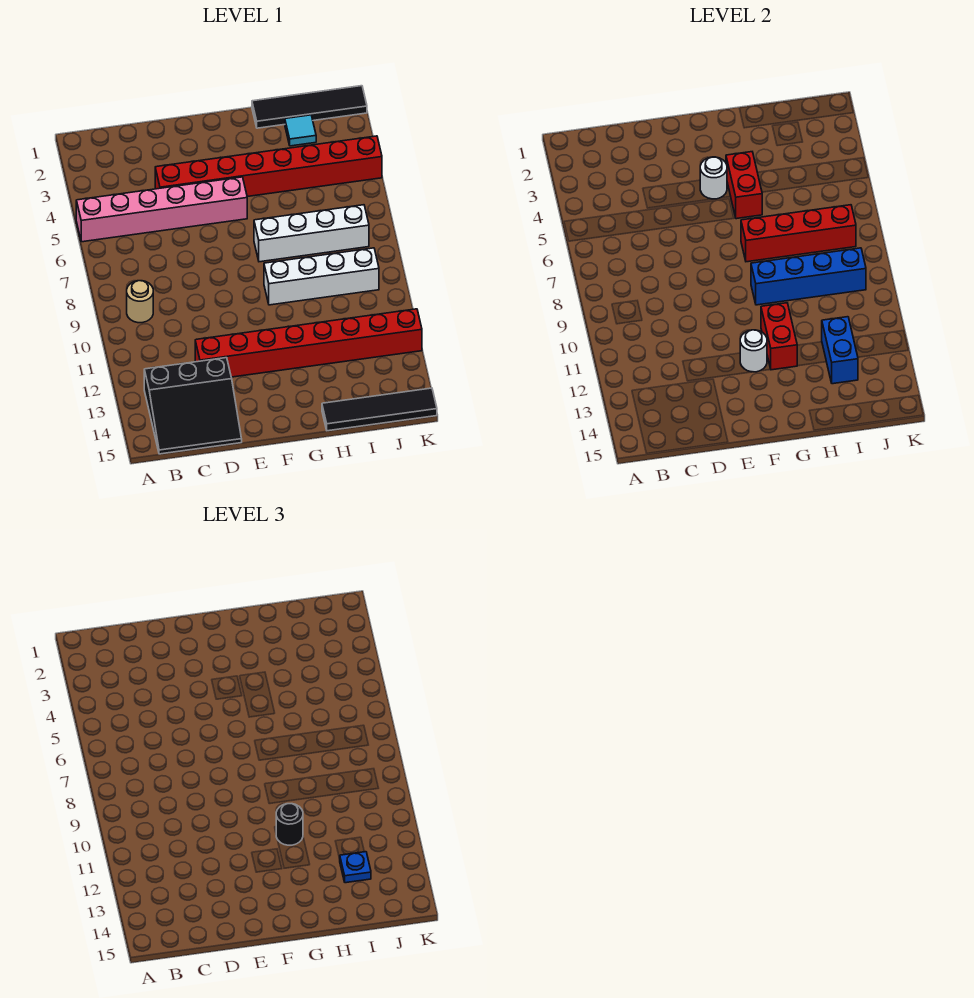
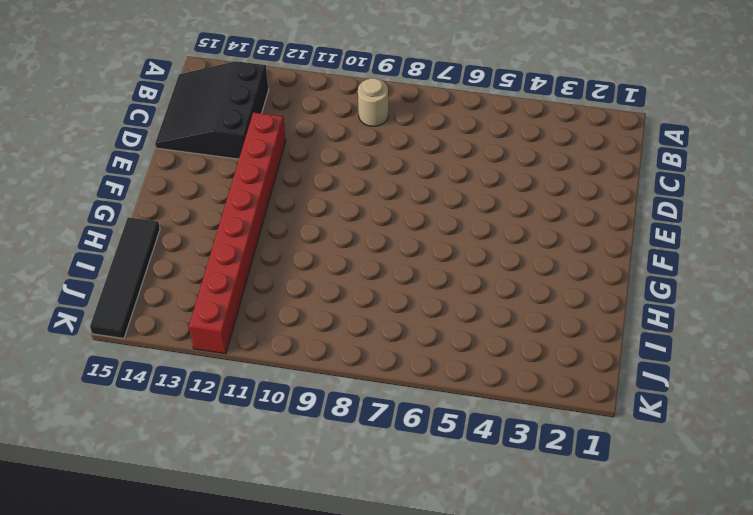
none -> pink 1x6 brick [76,177,247,242]
none -> red 1x8 brick [155,136,382,197]
none -> white 1x4 brick [254,205,369,262]

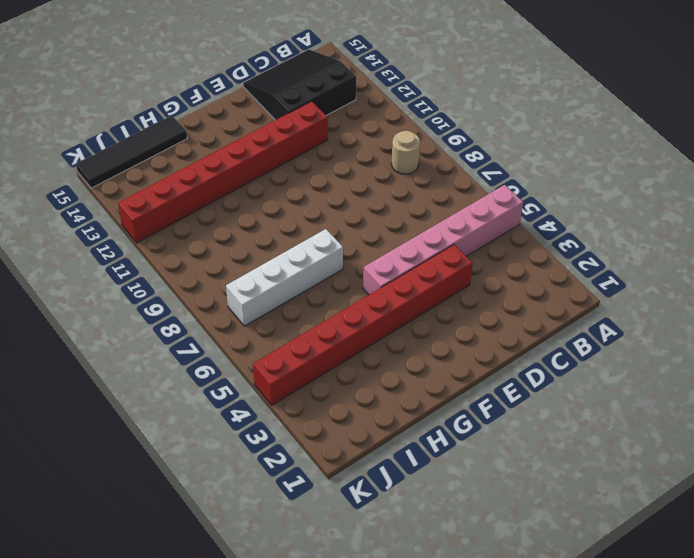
none -> white 1x4 brick [264,248,379,305]
none -> black 1x4 tile [252,86,367,128]
none -> cyan 1x1 tile [285,115,316,146]

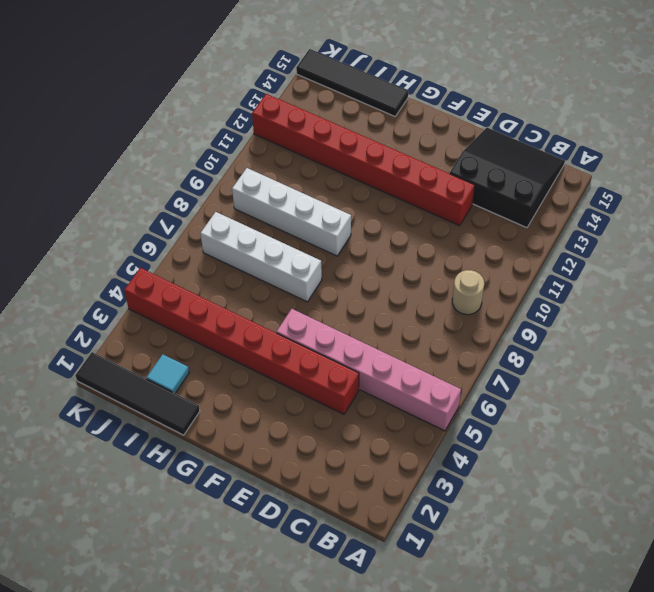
none -> white 1x1 round brick [700,157,727,199]
none -> white 1x1 round brick [740,330,767,372]
none -> red 1x2 brick [726,152,762,219]

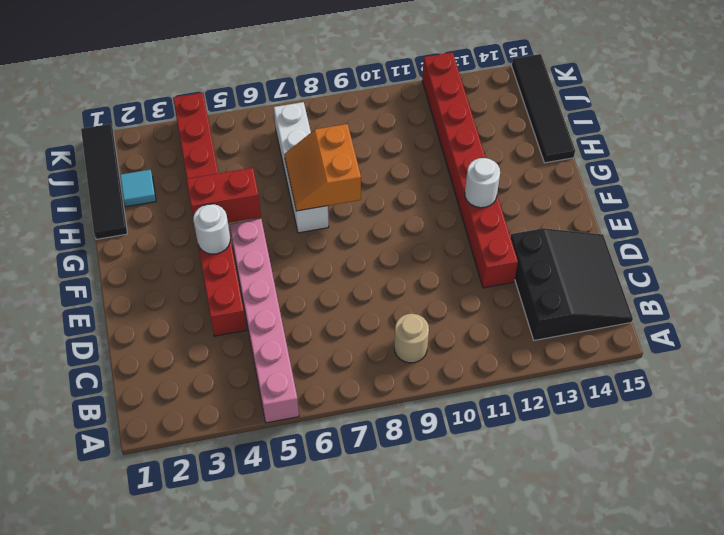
orange 2x2 slope [284,124,361,211] -> red 1x4 brick [741,205,856,262]
none -> white 1x4 brick [264,248,379,305]
none -> blue 1x4 brick [751,248,866,305]
none -> red 1x2 brick [761,303,797,370]

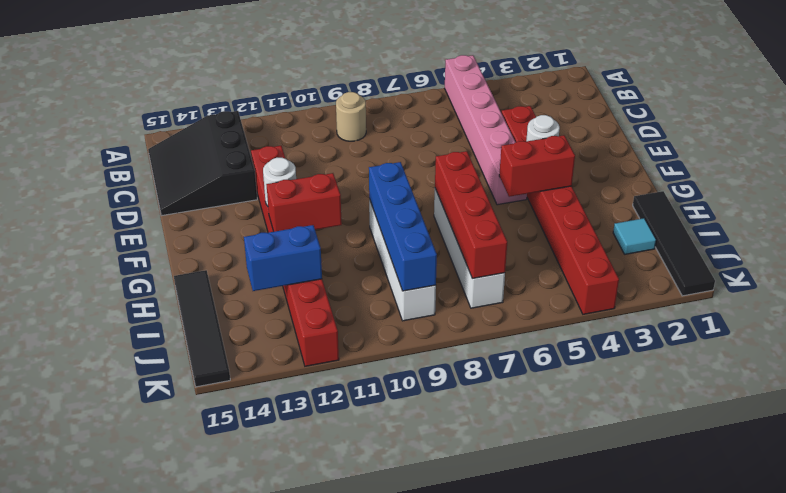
none -> black 1x1 round brick [276,804,303,845]
none -> blue 1x1 plate [339,852,371,883]

